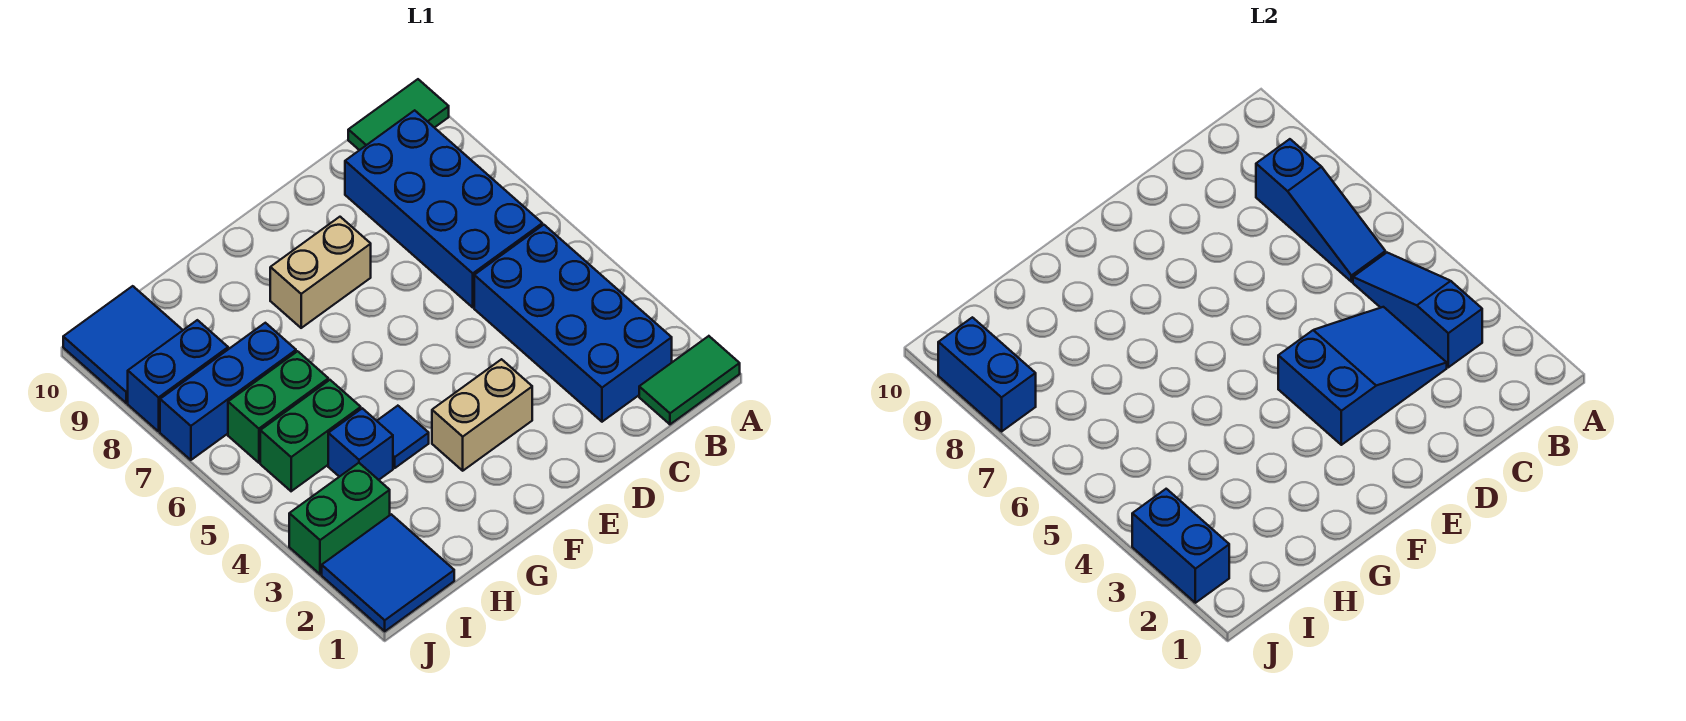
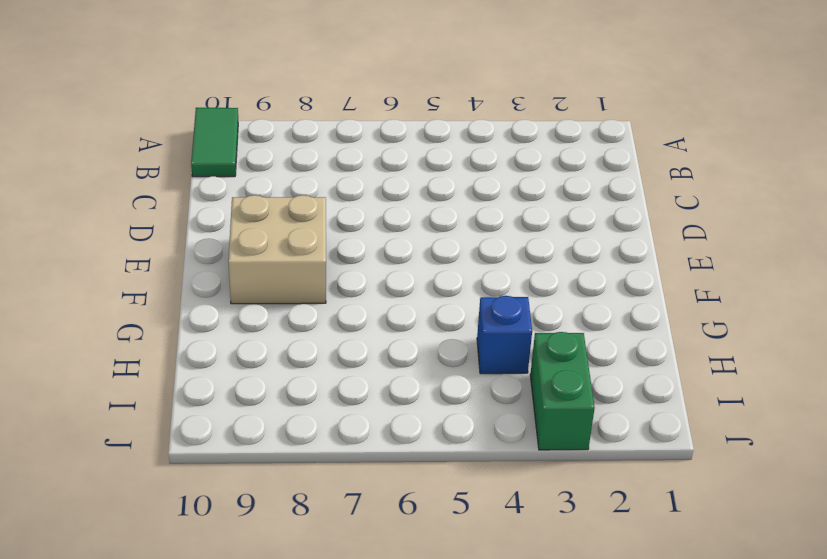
tan 2x2 brick [228,195,326,304] -> tan 1x2 brick [270,217,371,328]
none -> green 1x2 tile [639,336,740,424]
none -> blue 2x4 brick [474,225,672,422]
none -> blue 2x4 brick [345,110,542,307]

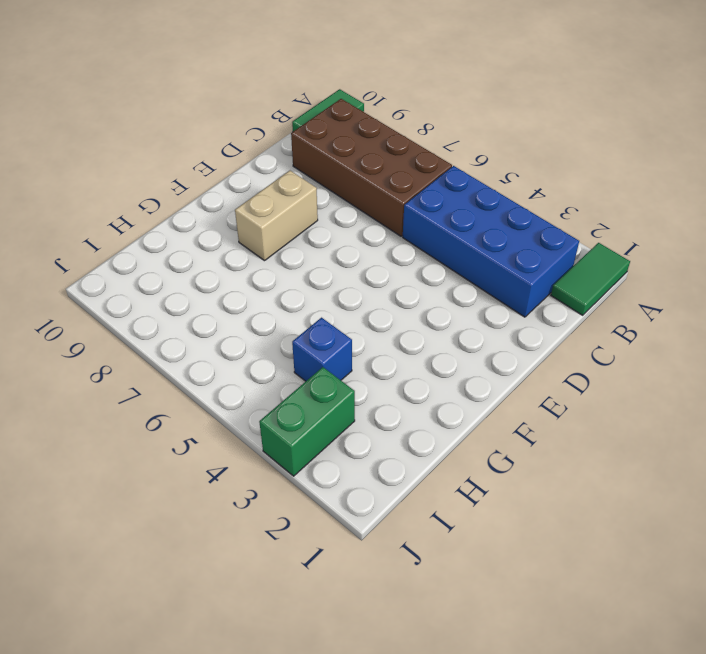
brown 2x4 brick [291,99,452,236] -> blue 2x4 brick [345,110,542,307]
none -> tan 1x2 brick [432,359,532,471]
none -> blue 1x1 tile [377,406,429,468]
none -> green 1x2 brick [260,380,361,491]

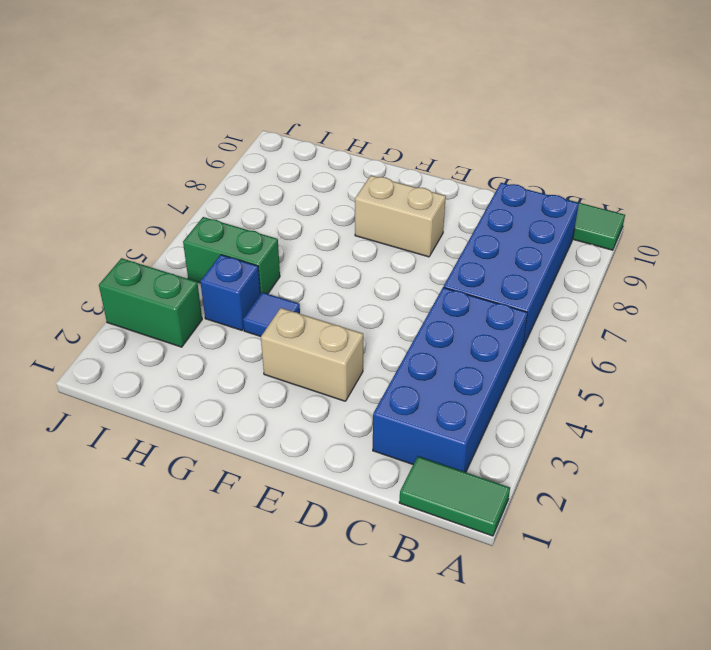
none -> green 1x2 brick [228,351,328,463]
none -> blue 1x3 brick [160,323,296,460]
none -> blue 2x2 tile [322,514,454,631]

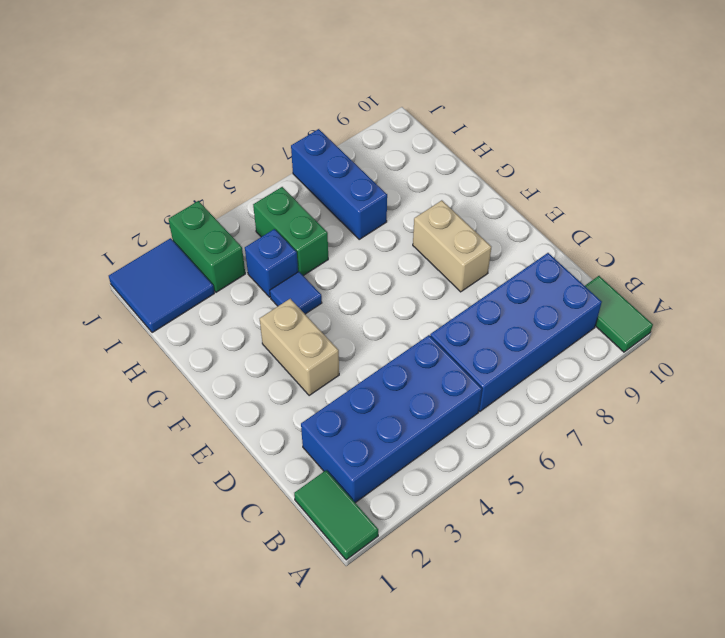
none -> green 1x2 brick [228,351,328,463]
none -> blue 1x2 brick [128,320,228,431]
none -> blue 2x2 tile [63,286,183,403]

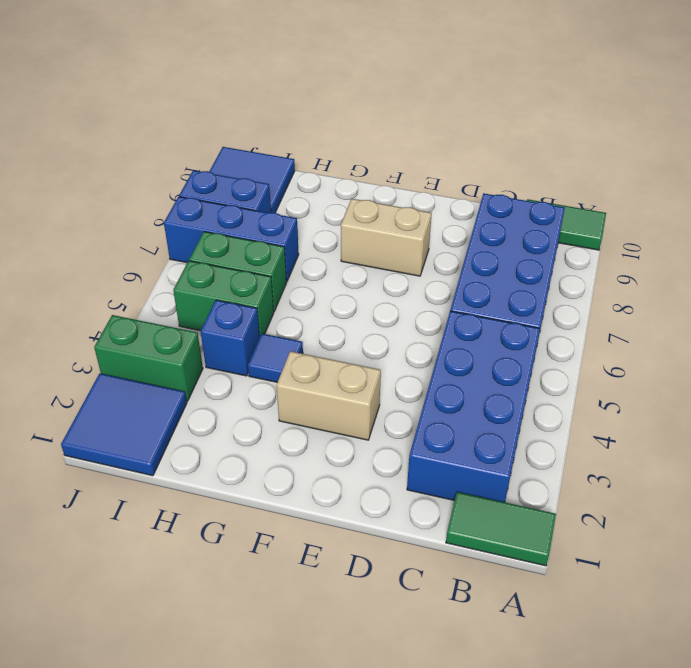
none -> blue 1x3 slope [1353,253,1482,367]
none -> blue 1x3 slope [1256,139,1385,282]
none -> blue 2x3 slope [1278,307,1447,445]

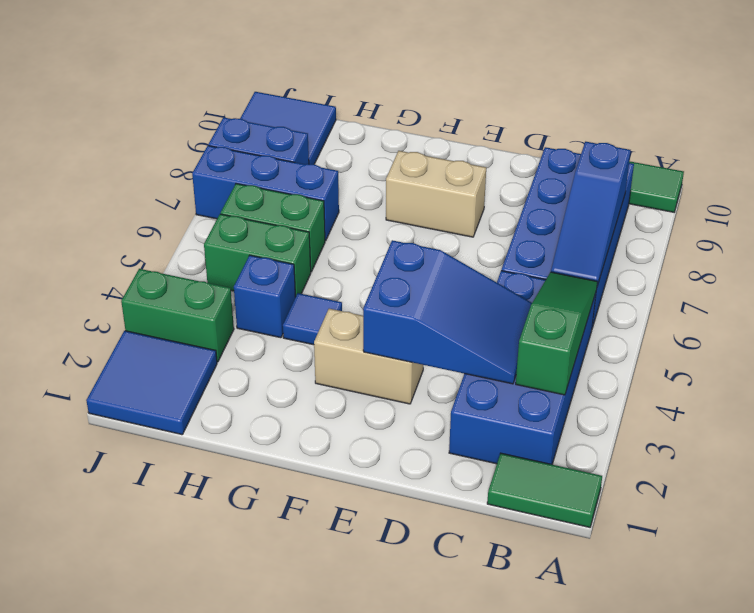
green 1x3 slope [516,272,597,395] -> blue 1x3 slope [1353,253,1482,367]
none -> blue 1x2 brick [1132,489,1229,603]
none -> blue 1x2 brick [938,317,1036,431]

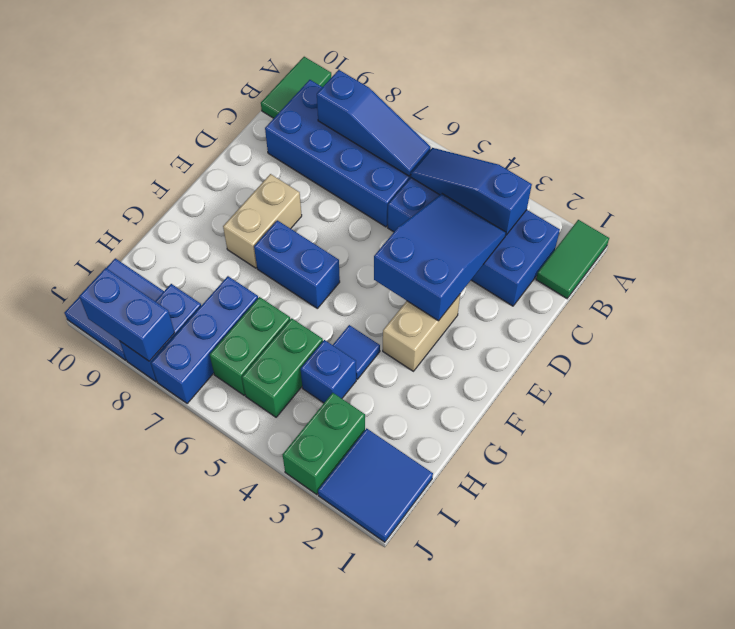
blue 1x2 brick [254,220,340,308] -> blue 1x2 brick moved to [1132,489,1229,603]

